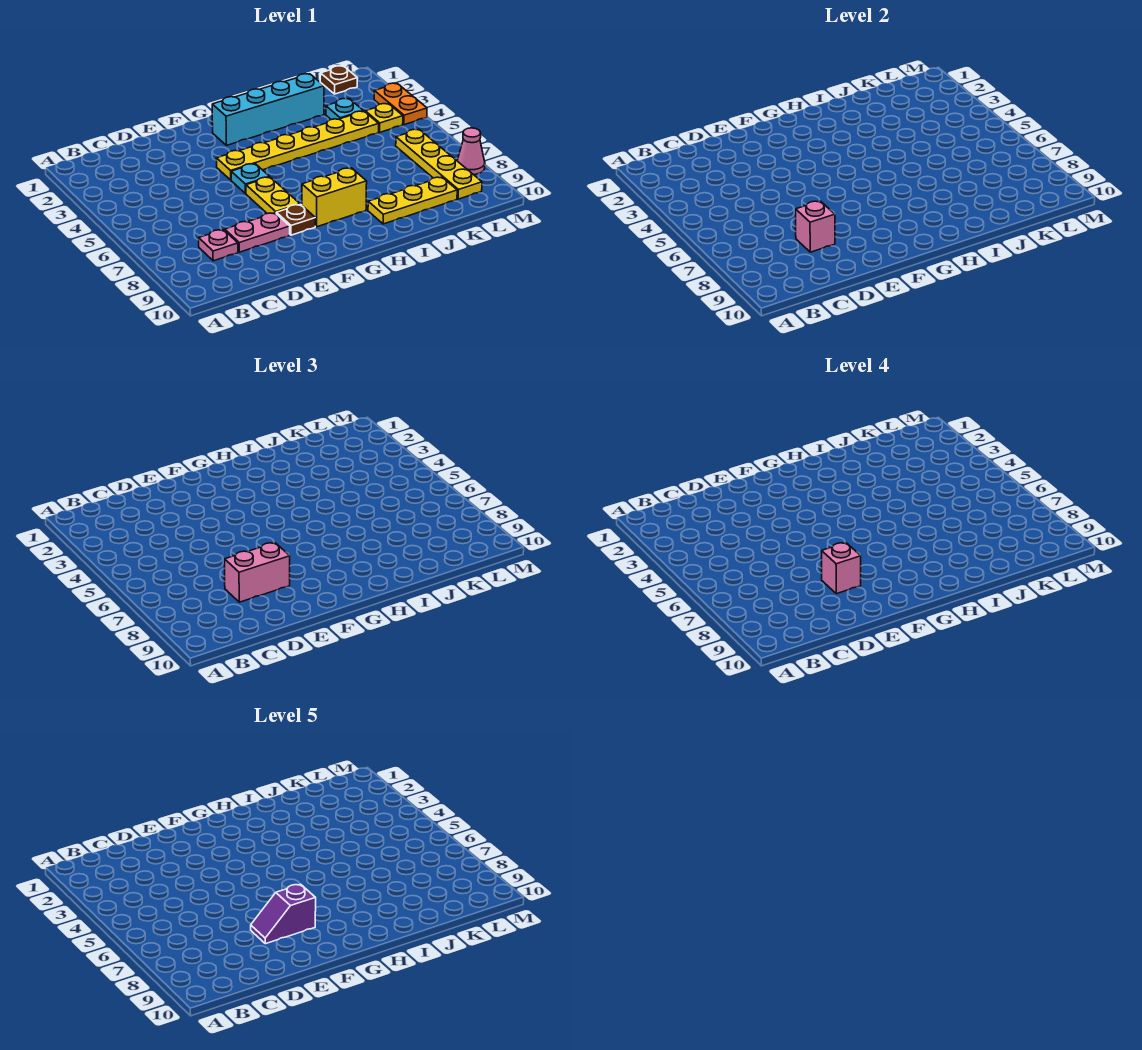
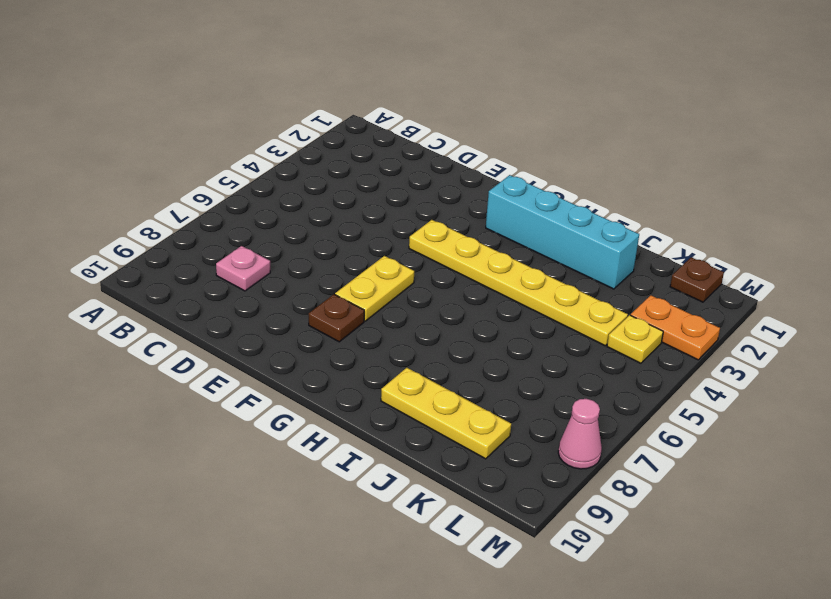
orange 1x2 plate [631,295,720,360] -> orange 1x2 plate turned to [374,83,427,125]
none -> pink 1x2 plate [225,213,290,252]
none -> cyan 1x1 plate [231,164,270,194]
none -> yellow 1x2 brick [302,168,367,227]

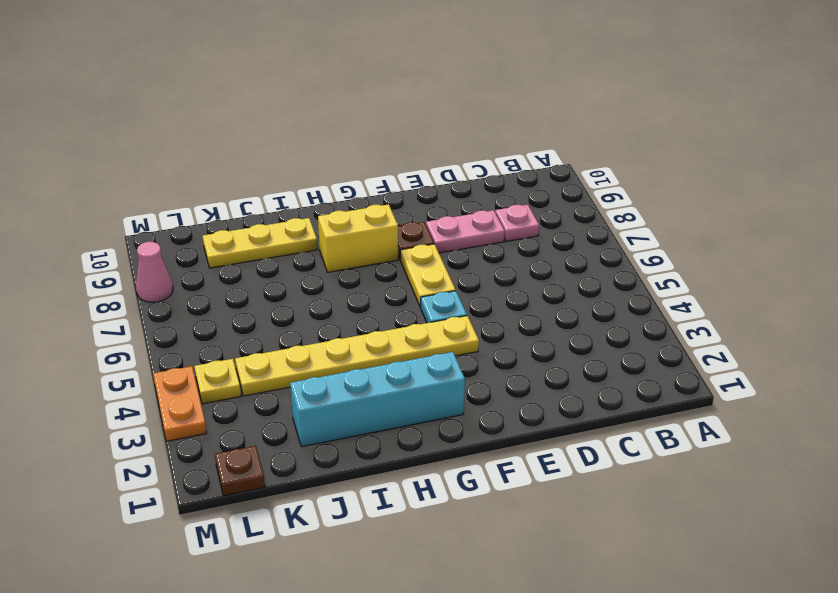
none -> cyan 1x1 plate [326,98,363,120]
none -> yellow 1x4 plate [396,129,482,199]
none -> pink 1x1 brick [796,201,835,252]

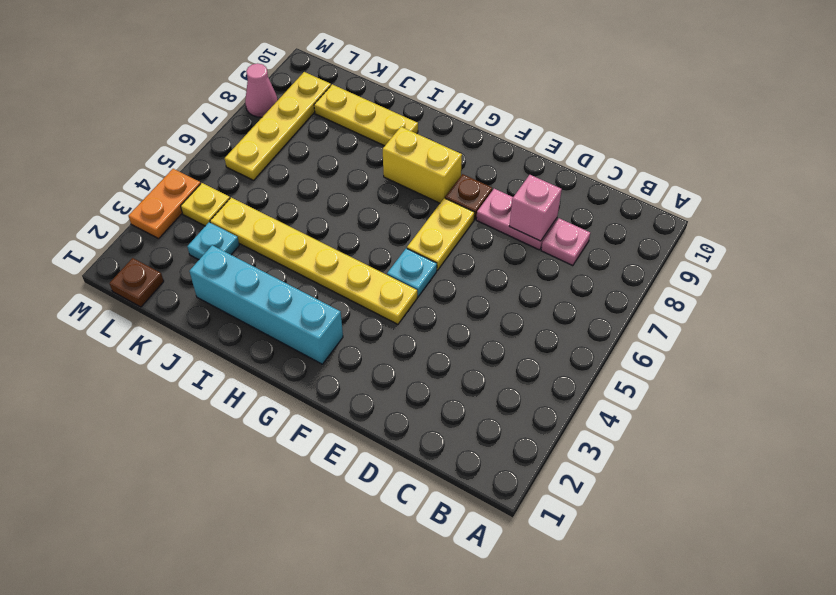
none -> pink 1x2 brick [225,543,290,602]
none -> pink 1x1 brick [822,543,861,594]
none -> purple 1x2 slope [251,884,316,944]

